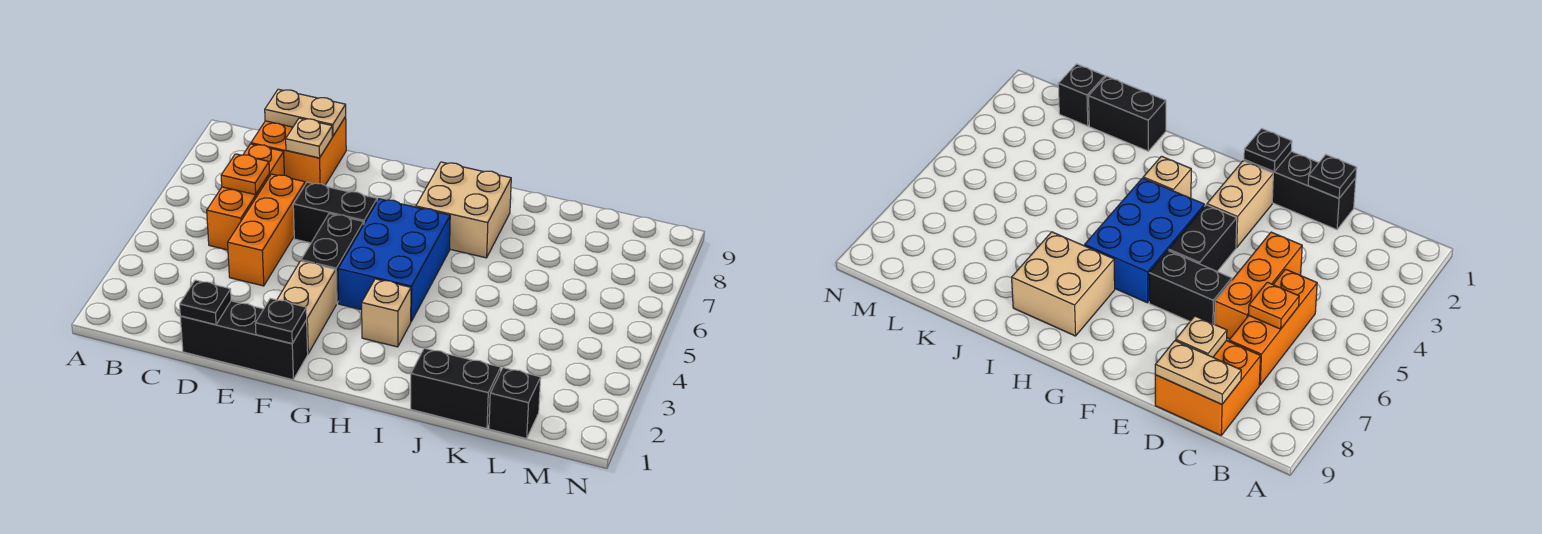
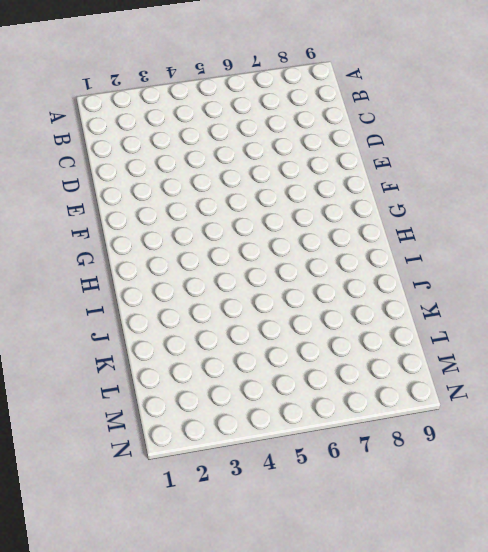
none -> orange 1x3 brick [207,144,284,250]
none -> orange 2x2 brick [251,117,346,185]
none -> black 1x3 brick [180,301,308,380]

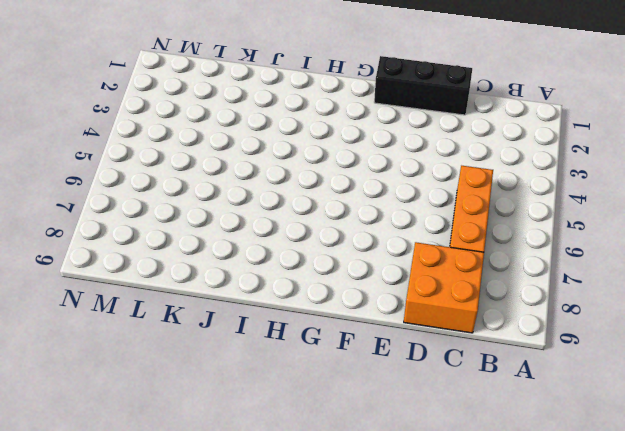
none -> orange 1x3 brick [228,174,305,286]
none -> black 1x2 brick [293,182,377,243]
none -> tan 1x2 brick [277,261,336,353]

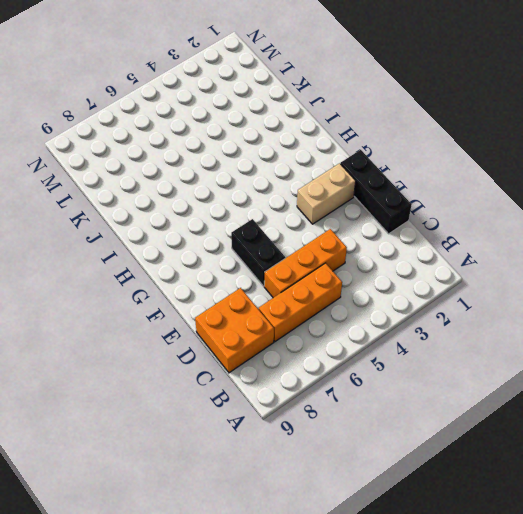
none -> black 1x2 brick [301,214,364,304]
none -> blue 2x3 brick [338,199,450,321]
none -> tan 1x1 brick [362,279,411,347]

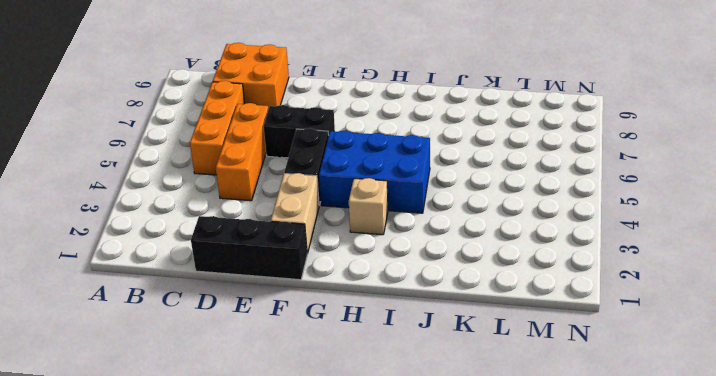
blue 2x3 brick [319,131,430,213] -> blue 2x3 brick turned to [338,199,450,321]
none -> tan 2x2 brick [416,162,511,258]
none -> black 1x2 brick [411,348,501,429]
none -> black 1x1 brick [489,368,541,439]

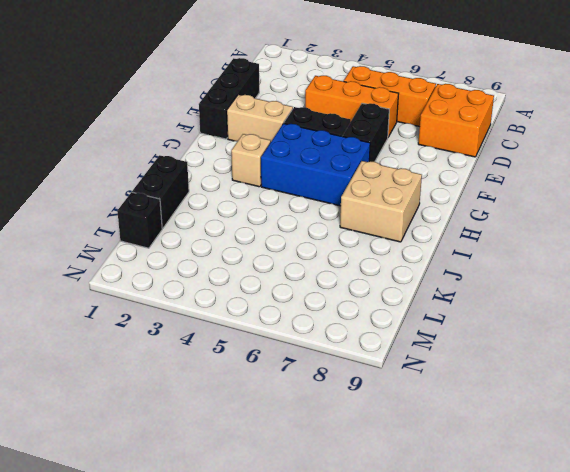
none -> orange 1x1 plate [221,154,269,195]
none -> tan 1x2 plate [265,89,346,136]
none -> black 1x1 plate [180,280,231,325]

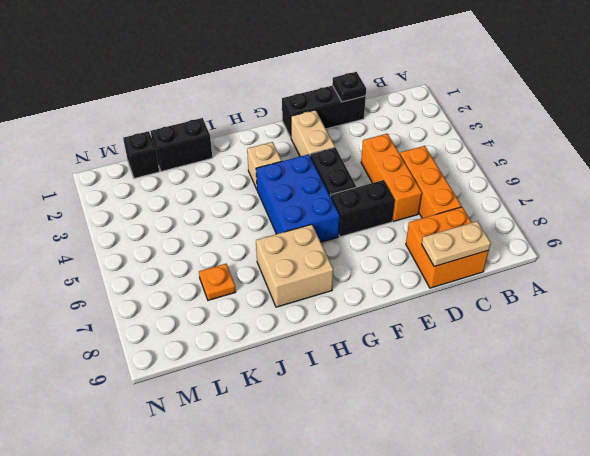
orange 1x1 plate [199,264,236,300] -> orange 1x1 plate moved to [221,154,269,195]
none -> tan 1x1 plate [286,118,332,158]
none -> black 1x1 plate [255,298,307,344]

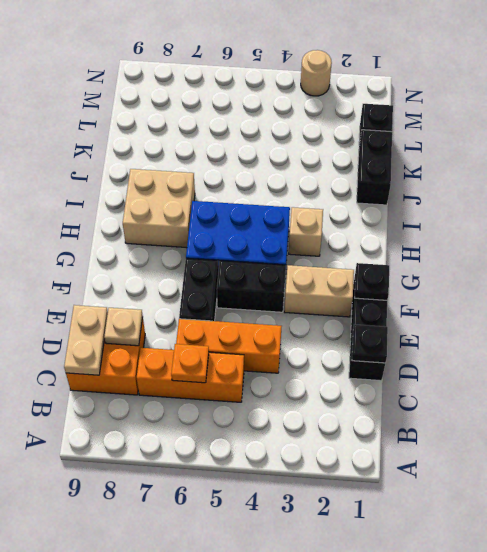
tan 1x1 round brick [301,50,332,96] -> none

